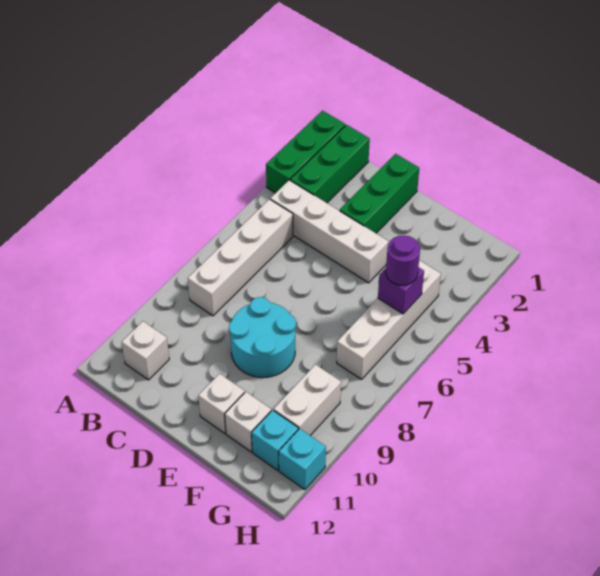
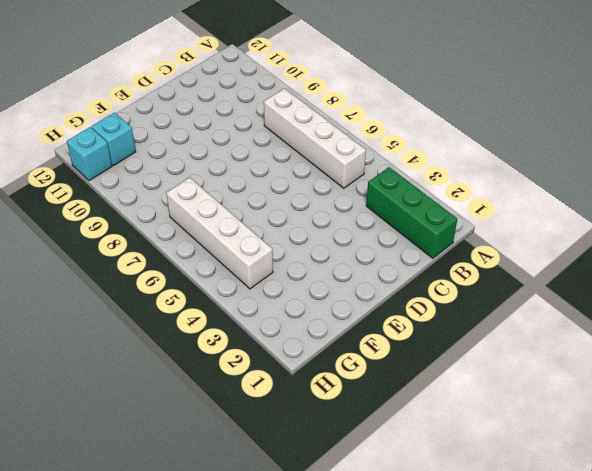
none -> green 1x3 brick [266,111,345,193]
none -> white 1x4 brick [270,180,389,283]
none -> white 1x1 brick [122,321,169,380]

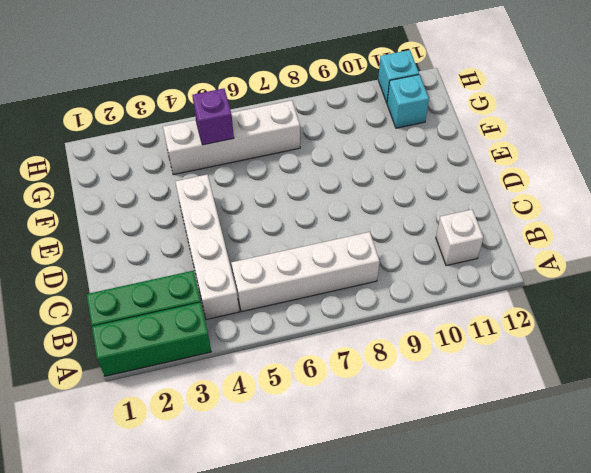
none -> green 1x3 brick [340,154,419,233]
none -> cyan 2x2 round brick [229,297,296,378]
none -> white 1x1 brick [198,374,245,433]

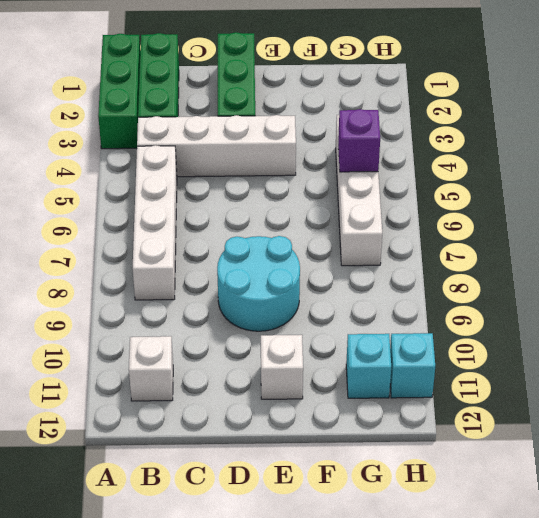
none -> white 1x1 brick [225,392,271,452]
none -> white 1x2 brick [274,365,341,435]
none -> purple 1x1 round brick [386,235,420,285]

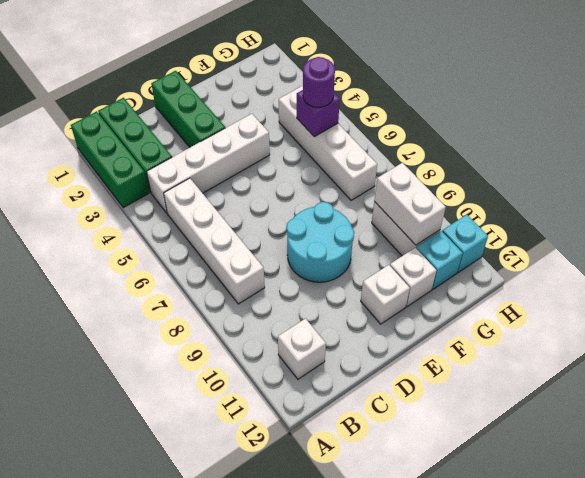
white 1x2 brick [374,163,446,245] -> none

